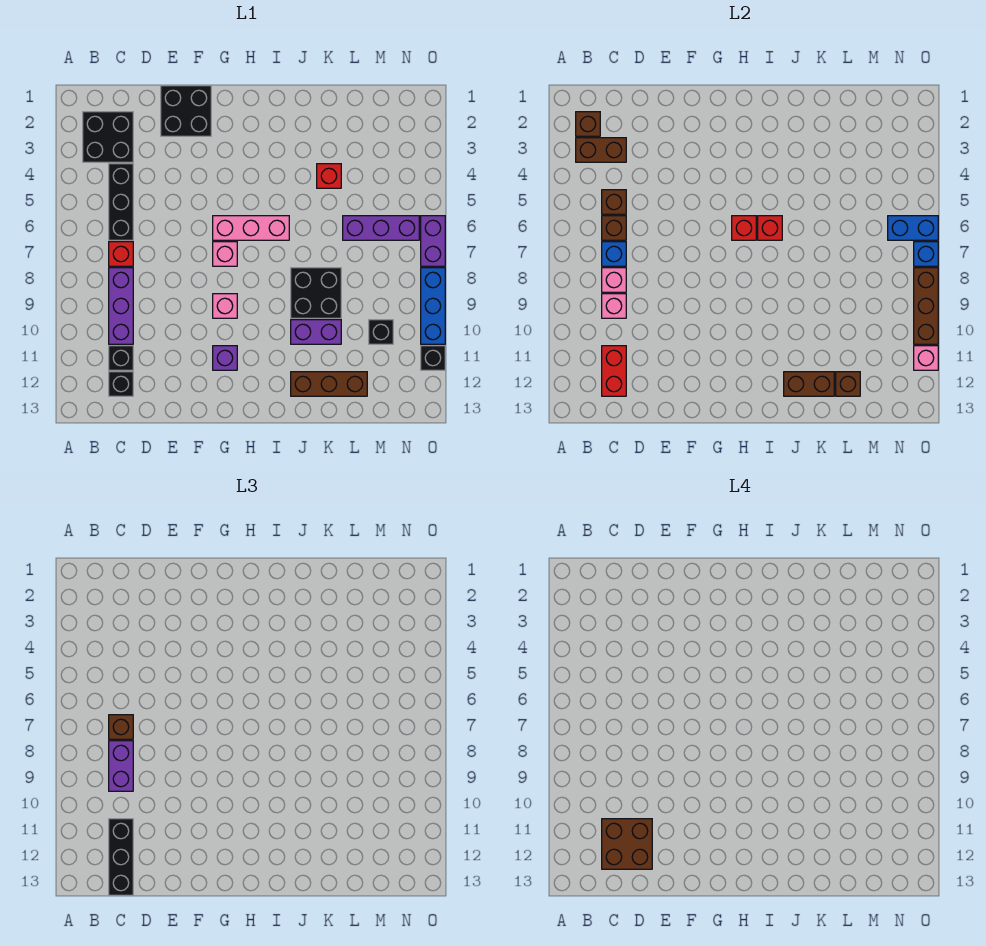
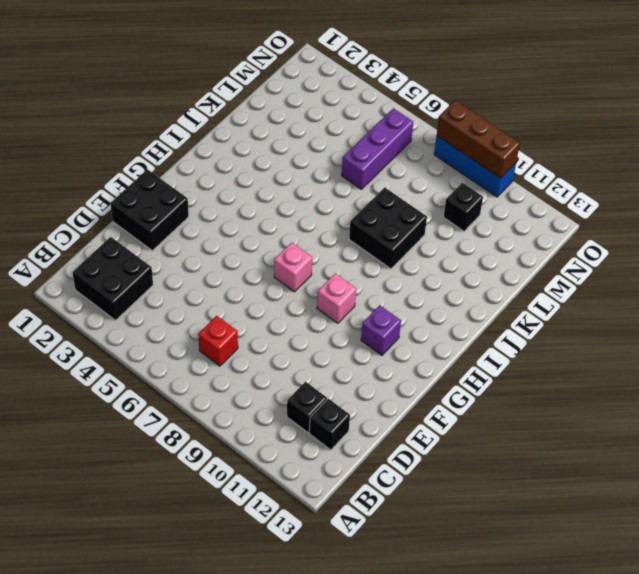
none -> black 1x3 brick [109,164,133,240]
none -> purple 1x3 brick [109,268,133,344]
none -> pink 1x3 brick [213,216,289,240]
none -> purple 1x2 brick [291,320,341,344]

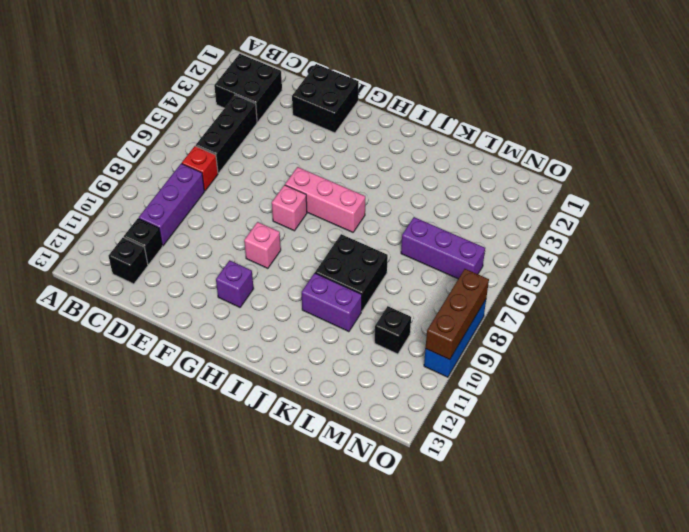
none -> brown 1x3 brick [291,372,367,396]
none -> red 1x1 brick [317,164,341,188]
none -> purple 1x2 brick [421,216,445,266]
none -> black 1x1 brick [421,346,445,370]

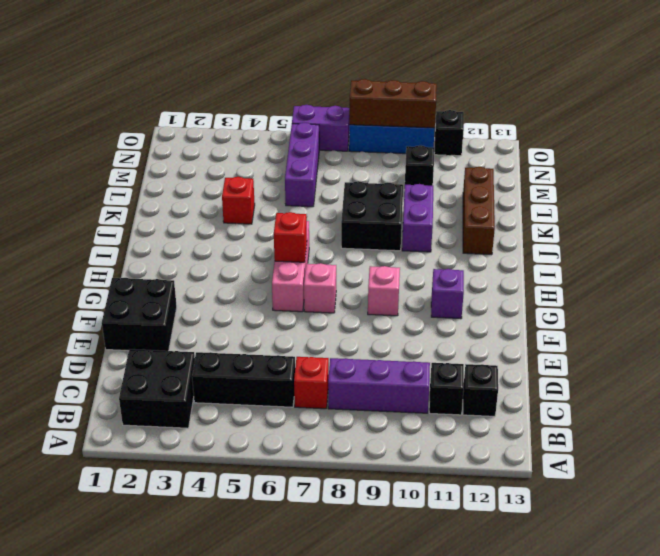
none -> brown 1x1 brick [576,112,600,136]
none -> brown 1x2 brick [576,138,626,162]
none -> brown 1x1 brick [602,190,626,214]
none -> brown 1x1 brick [602,216,626,240]

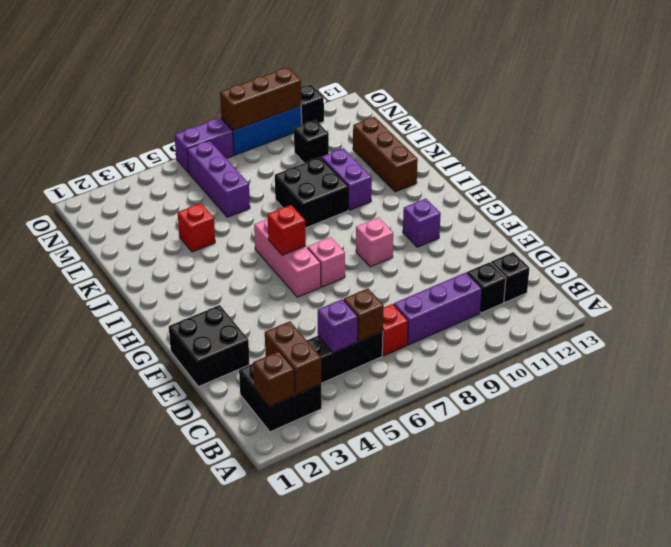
purple 1x1 brick [318,299,358,353] -> brown 1x1 brick [602,190,626,214]
none -> blue 1x1 brick [602,242,626,266]
none -> pink 1x1 brick [602,268,626,292]
none -> pink 1x1 brick [602,294,626,318]
none -> red 1x2 brick [602,346,626,396]

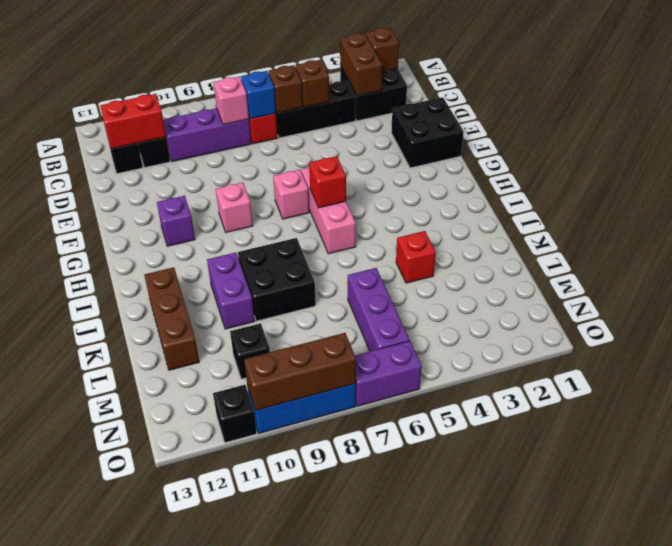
none -> pink 1x1 brick [602,294,626,318]
none -> red 1x1 brick [758,216,782,240]
none -> brown 1x2 brick [784,372,834,396]
none -> brown 1x1 brick [836,372,860,396]

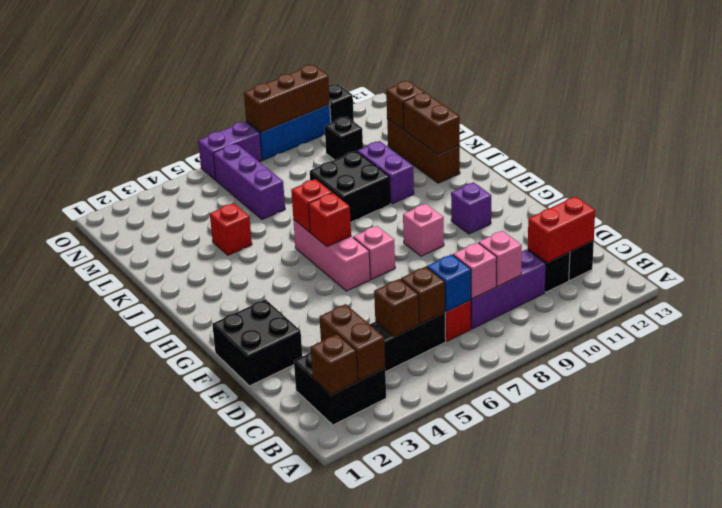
none -> blue 1x2 brick [888,216,938,240]
none -> blue 1x1 brick [914,242,938,266]
none -> pink 1x1 brick [914,346,938,370]
none -> brown 1x1 brick [109,715,133,739]

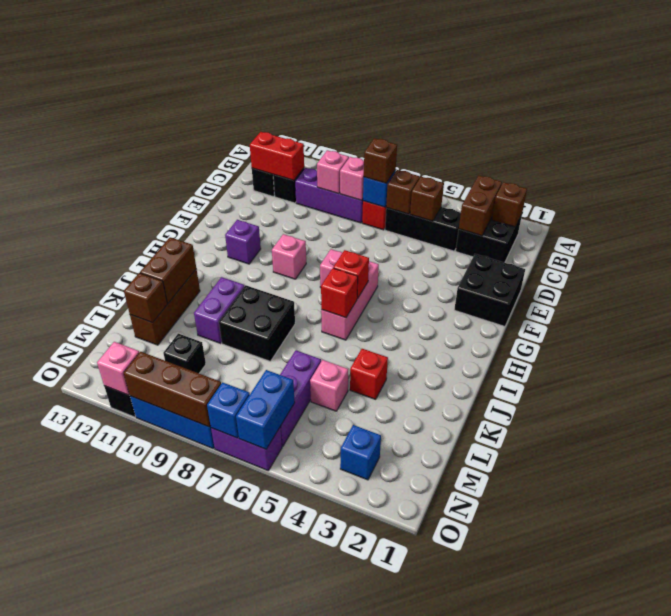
pink 1x1 brick [310,360,348,411] -> none
blue 1x1 brick [340,425,381,480] -> none
none -> purple 1x2 brick [109,741,133,791]
none -> black 1x3 brick [109,819,133,895]
none -> brown 2x2 brick [602,819,652,869]

